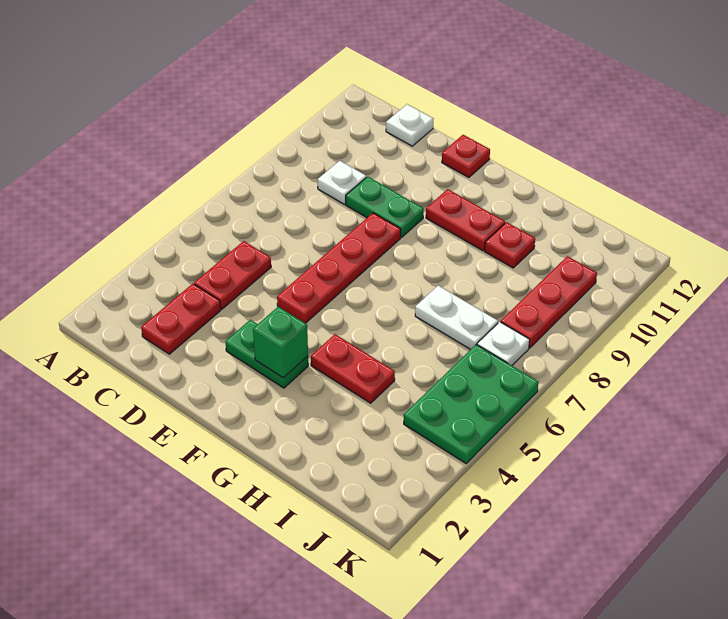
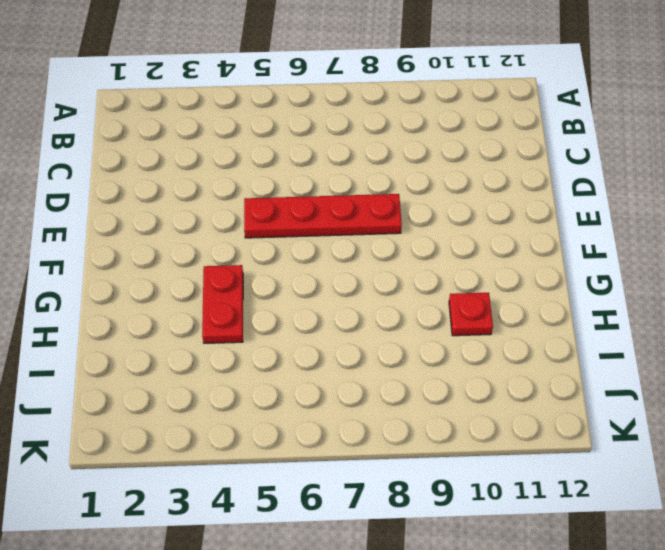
none -> red 1x2 plate [141,284,221,354]
none -> red 1x2 plate [194,241,271,309]
none -> white 1x1 plate [318,161,366,204]

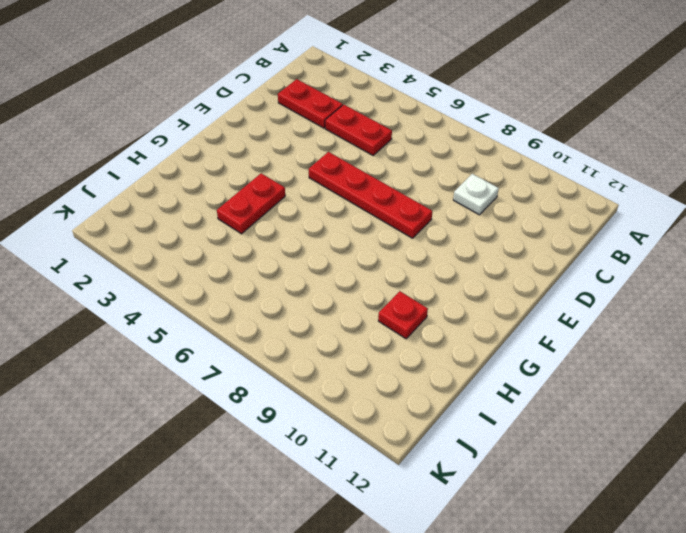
none -> white 1x1 plate [386,104,433,146]
none -> green 1x2 plate [346,177,424,238]
none -> green 1x2 plate [226,320,308,388]

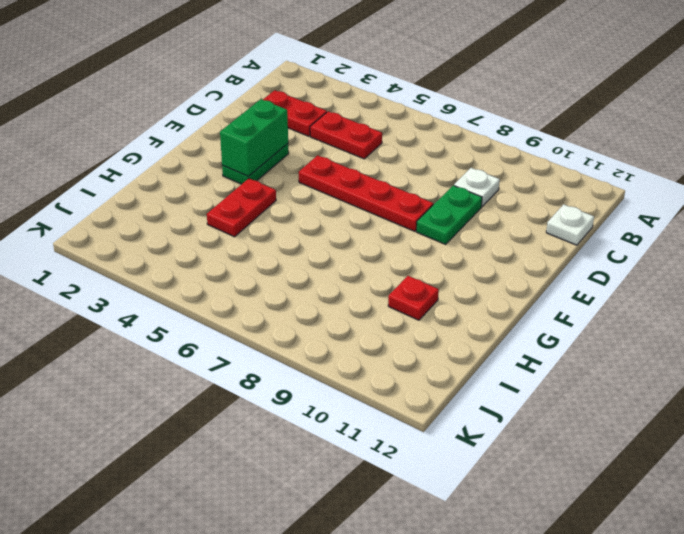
green 1x2 brick [220,99,288,176] -> green 1x1 brick [253,307,308,378]
none -> red 1x1 plate [442,135,490,177]
none -> red 1x2 plate [426,189,505,251]
none -> white 1x2 plate [415,286,498,350]

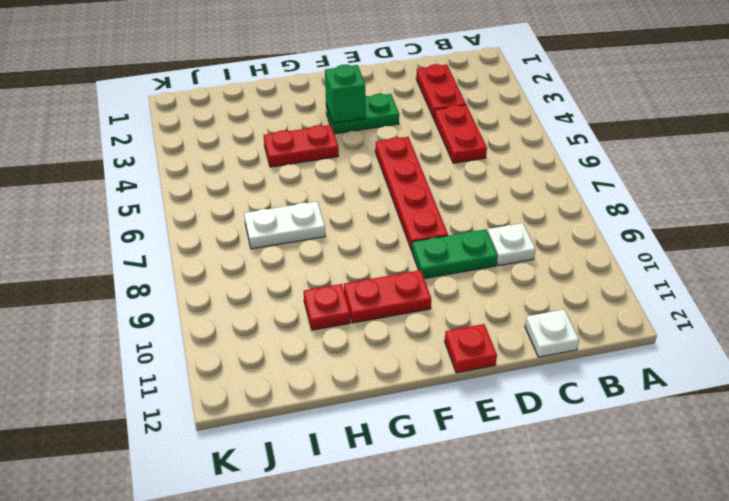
none -> green 2x3 plate [404,345,538,463]
none -> white 1x1 plate [477,322,530,365]
none -> red 1x3 plate [501,256,597,348]

